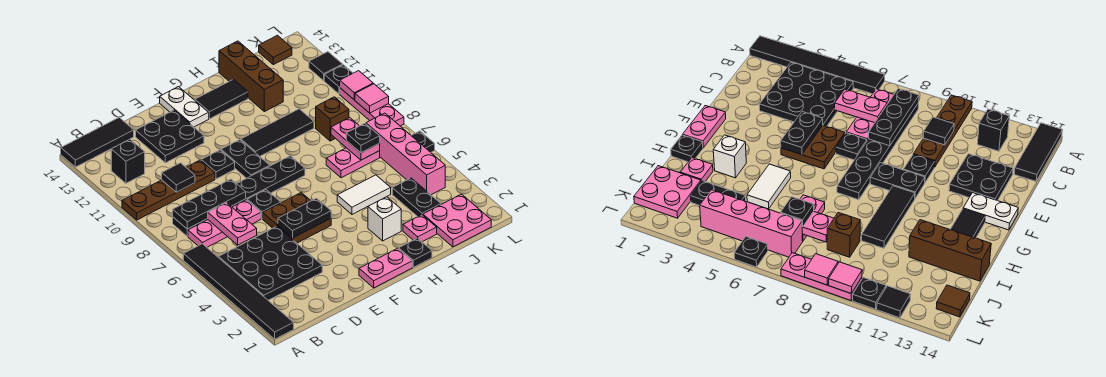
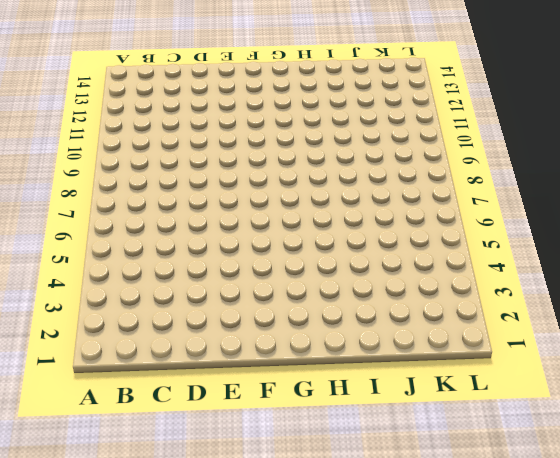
none -> black 1x6 tile [183,244,294,339]
none -> brown 1x4 plate [122,160,215,220]
none -> black 1x3 tile [61,118,134,167]
none -> black 3x3 plate [219,226,322,300]

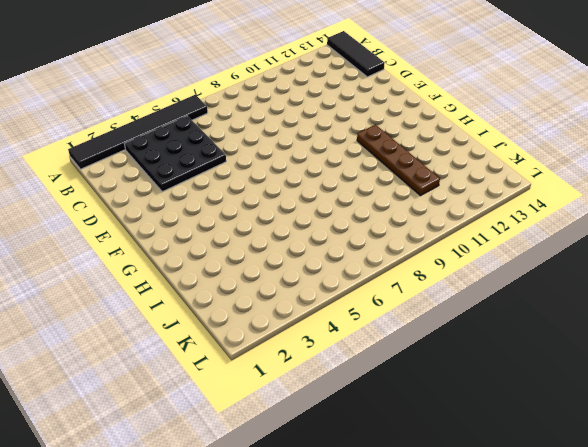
brown 1x4 plate [357,125,440,196] -> brown 1x4 plate moved to [122,160,215,220]
none -> pink 1x3 plate [188,200,261,247]
none -> black 1x6 plate [173,156,305,236]
none -> black 1x1 brick [111,139,145,183]
none -> black 2x2 plate [136,110,204,163]

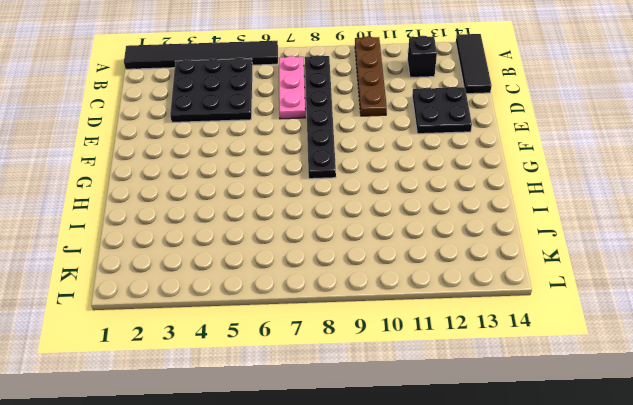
none -> brown 2x2 plate [263,193,331,243]
none -> black 1x1 plate [247,190,281,219]
none -> black 1x1 plate [201,150,235,179]
none -> pink 1x2 plate [359,248,412,288]

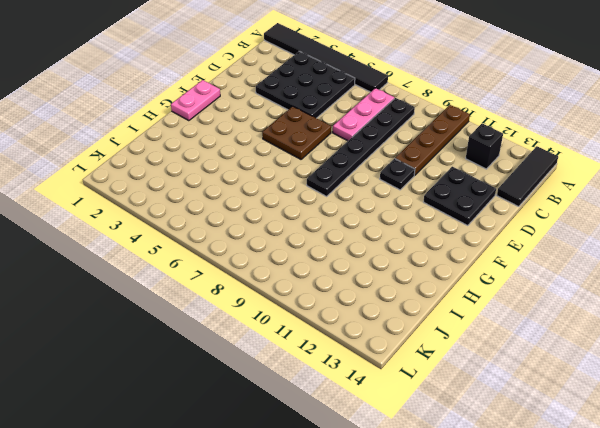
none -> black 1x1 plate [247,190,281,219]
none -> black 1x2 plate [221,140,270,178]
none -> white 1x2 plate [160,87,209,127]
none -> black 1x3 tile [241,109,314,156]

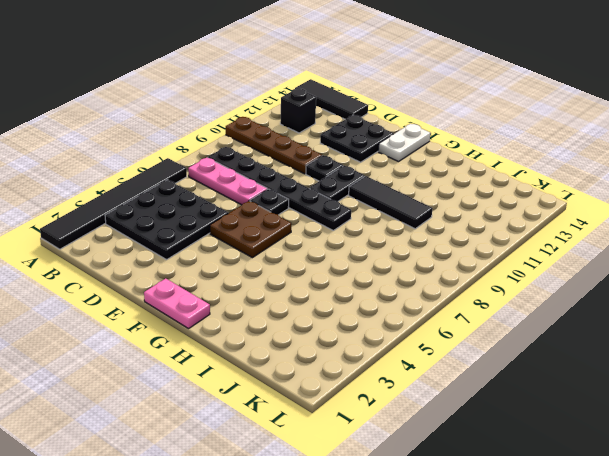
none -> black 1x2 tile [195,79,248,119]
none -> black 1x1 plate [399,238,432,267]
none -> white 1x1 brick [368,197,401,241]
none -> white 1x2 tile [337,175,391,214]

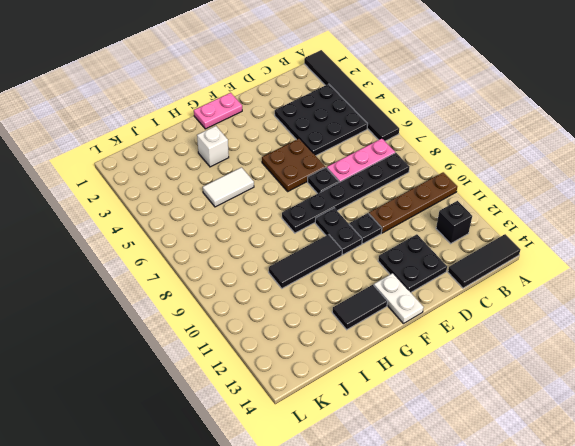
none -> black 1x1 plate [399,238,432,267]
none -> pink 1x1 plate [403,215,437,242]
none -> pink 1x2 plate [326,148,380,178]
none -> brown 1x3 brick [219,41,283,112]

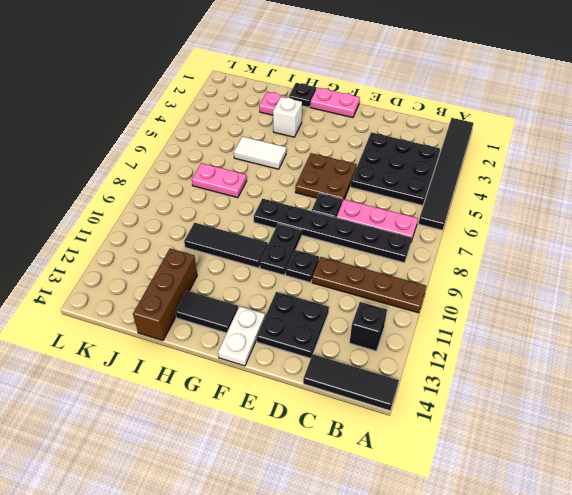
none -> pink 2x2 plate [423,194,491,247]
none -> black 1x2 plate [392,178,441,217]
none -> brown 1x1 brick [316,97,349,141]
none -> pink 1x4 brick [366,113,445,195]

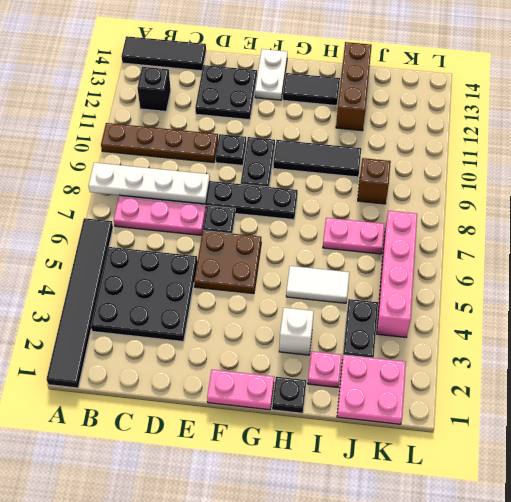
white 1x4 plate [89,163,210,204] -> black 1x3 plate [173,179,246,229]
none -> brown 1x1 tile [259,35,292,65]
none -> black 1x1 plate [411,131,435,152]
none -> pink 1x3 plate [340,88,404,126]
none -> black 1x1 plate [324,65,353,94]

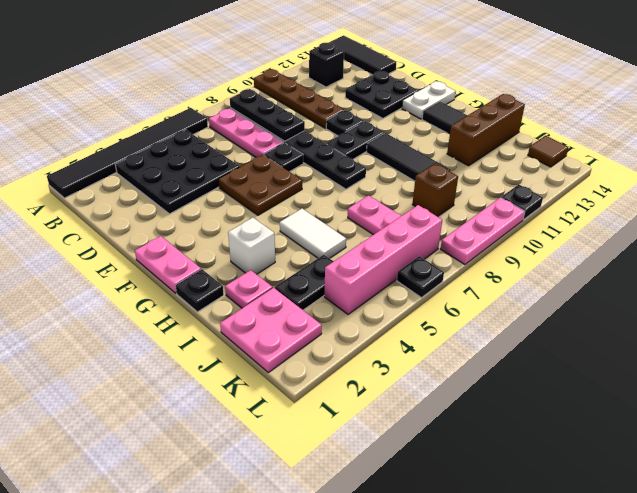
none -> black 1x1 tile [309,52,343,81]
none -> pink 1x2 plate [208,203,257,245]
none -> black 1x1 tile [162,163,195,192]
none -> black 1x2 plate [278,198,331,238]

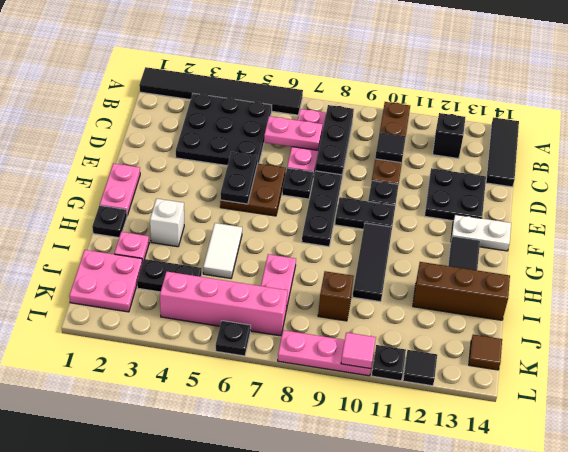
none -> pink 1x2 plate [331,118,380,160]
none -> pink 1x1 tile [355,84,389,113]
none -> black 1x1 plate [346,124,380,153]

